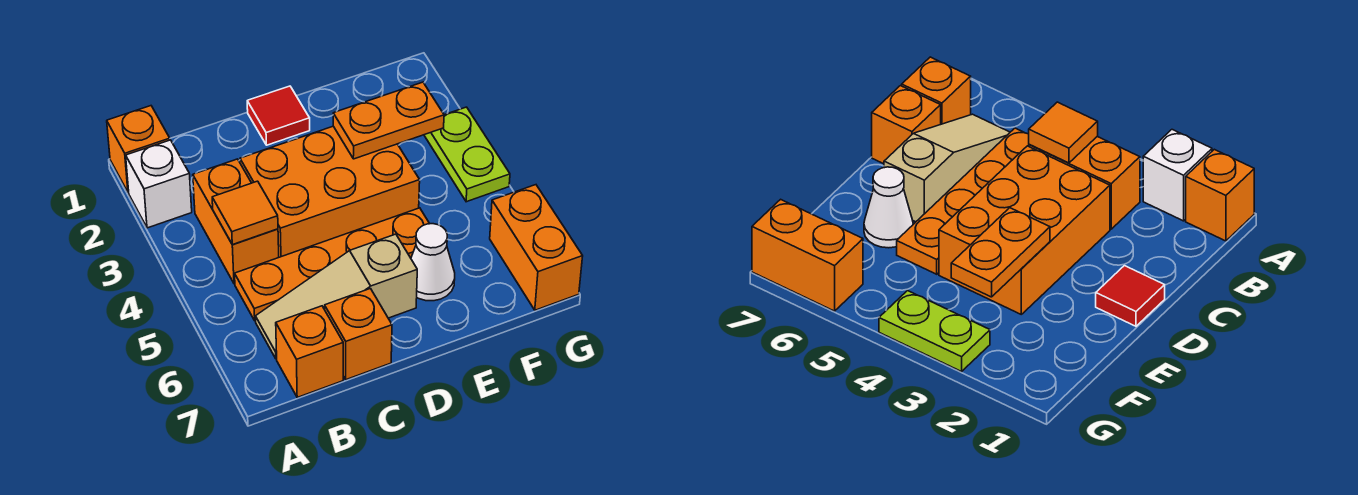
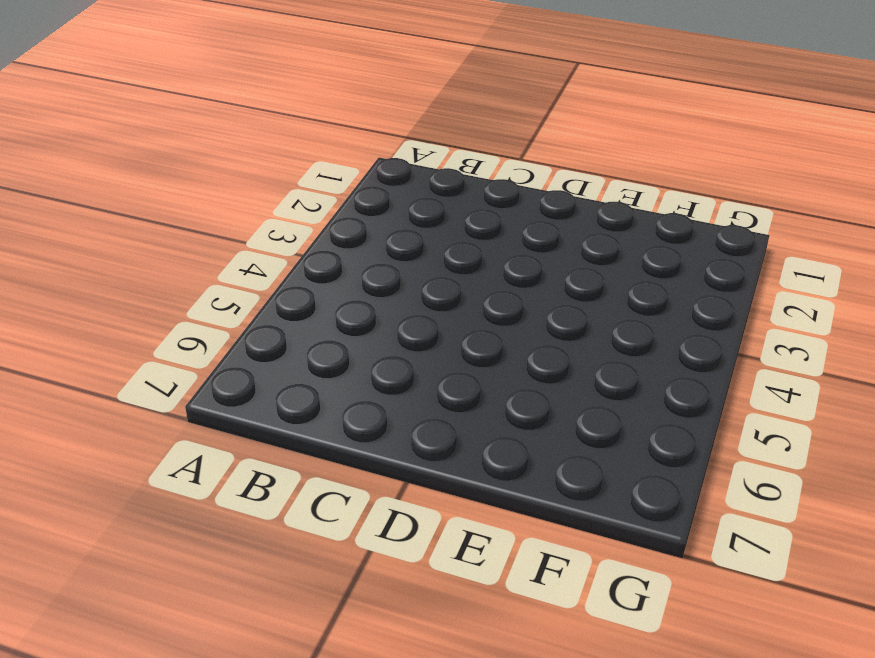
none -> orange 1x1 brick [107,106,170,193]
none -> white 1x1 brick [126,140,192,228]
none -> orange 1x2 brick [193,159,279,284]

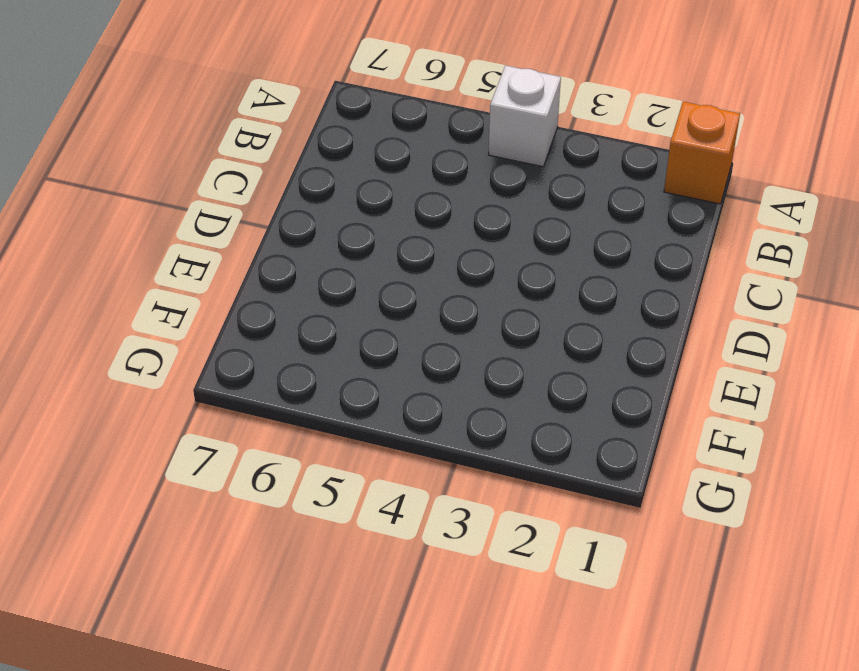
white 1x1 brick [489,66,561,167] -> white 1x1 brick moved to [126,140,192,228]
none -> orange 1x2 brick [193,159,279,284]
none -> orange 1x4 plate [235,208,430,321]
none -> tan 1x3 slope [255,234,417,359]

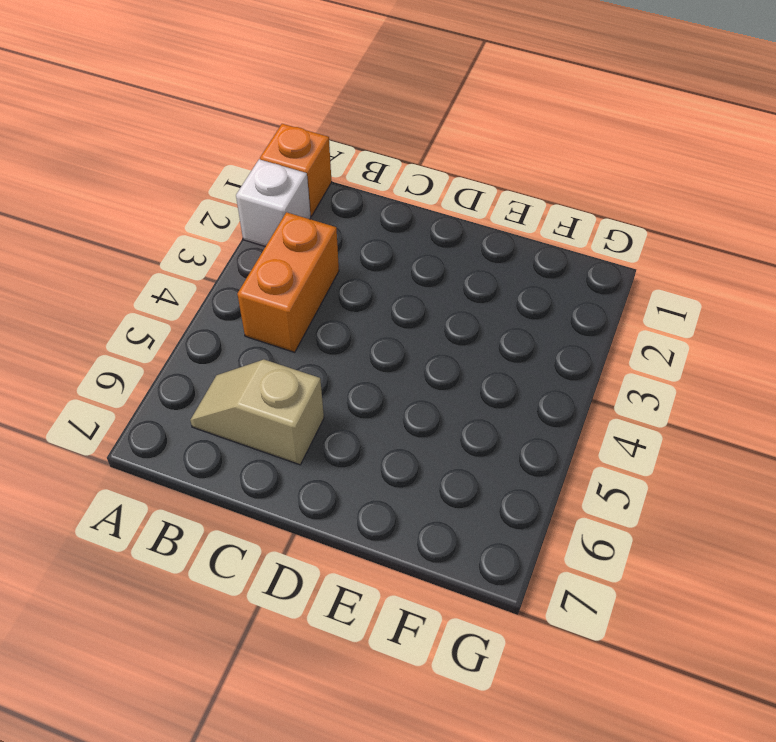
tan 1x2 slope [190,360,324,465] -> tan 1x3 slope [255,234,417,359]
none -> orange 1x4 plate [235,208,430,321]
none -> orange 1x1 brick [276,306,343,397]
none -> orange 2x3 brick [240,126,420,257]

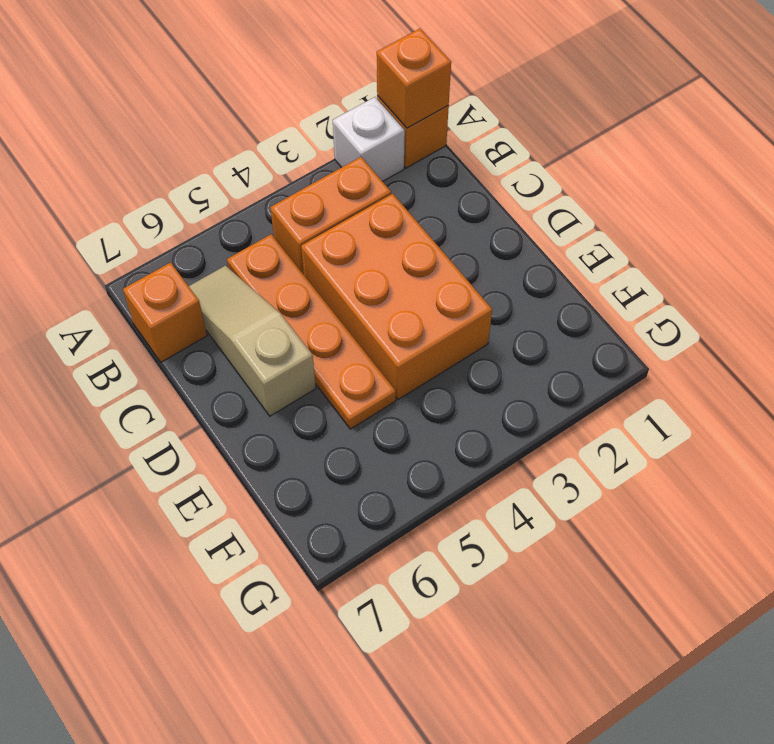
orange 1x1 brick [377,29,451,128] -> orange 1x1 brick moved to [325,289,392,380]
none -> red 1x1 tile [247,86,310,145]
none -> white 1x1 cone [411,224,455,301]
none -> lime 1x2 plate [424,107,510,202]

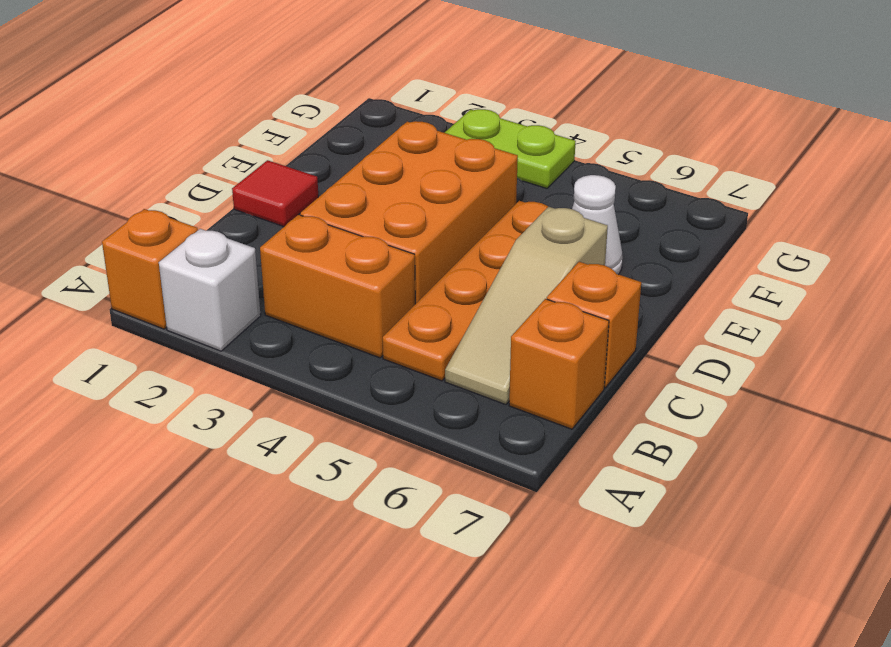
none -> orange 1x2 brick [490,185,583,310]
none -> orange 1x1 tile [212,181,278,245]
none -> orange 1x2 plate [333,82,444,159]

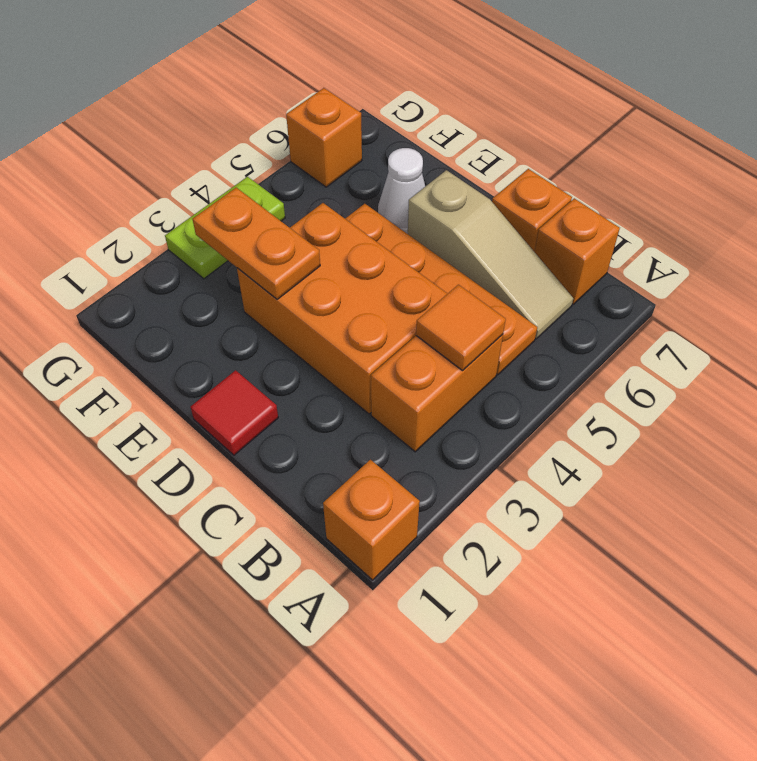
orange 1x1 brick [286,88,362,187] -> orange 1x2 brick [490,185,583,310]
none -> white 1x1 brick [126,140,192,228]

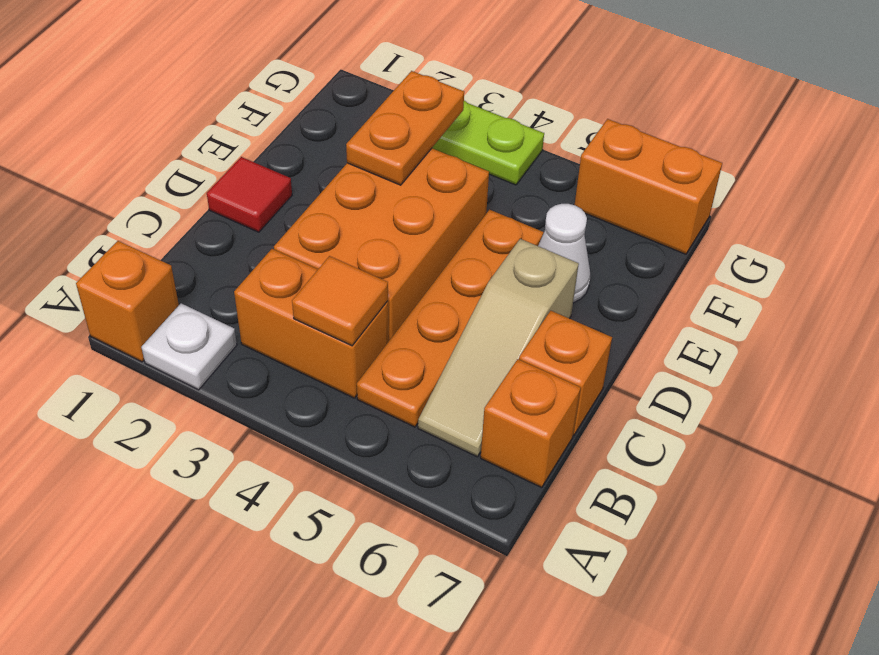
white 1x1 plate [141,303,237,390] -> white 1x1 brick [126,140,192,228]

